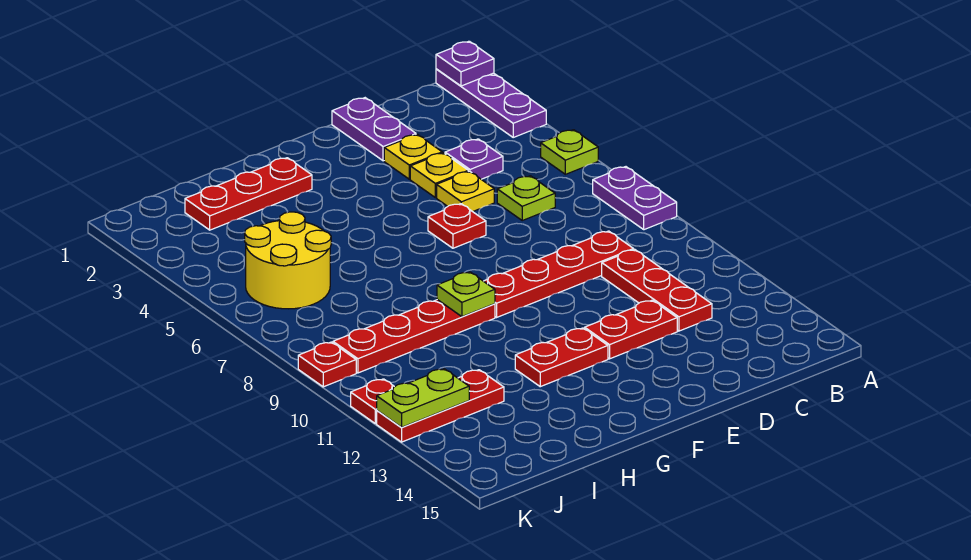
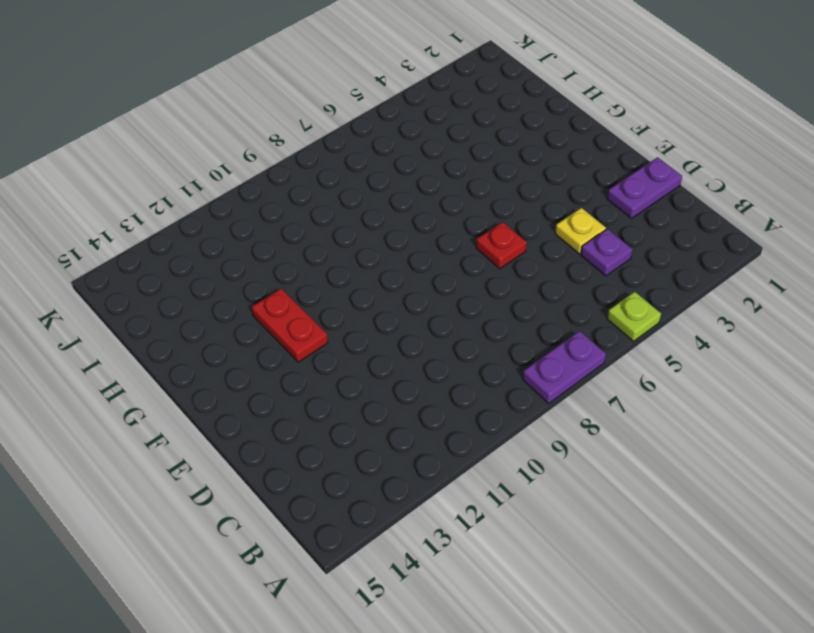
none -> purple 1x3 plate [436,69,546,137]
none -> lime 1x1 plate [497,176,555,220]
none -> red 1x4 plate [484,231,634,317]

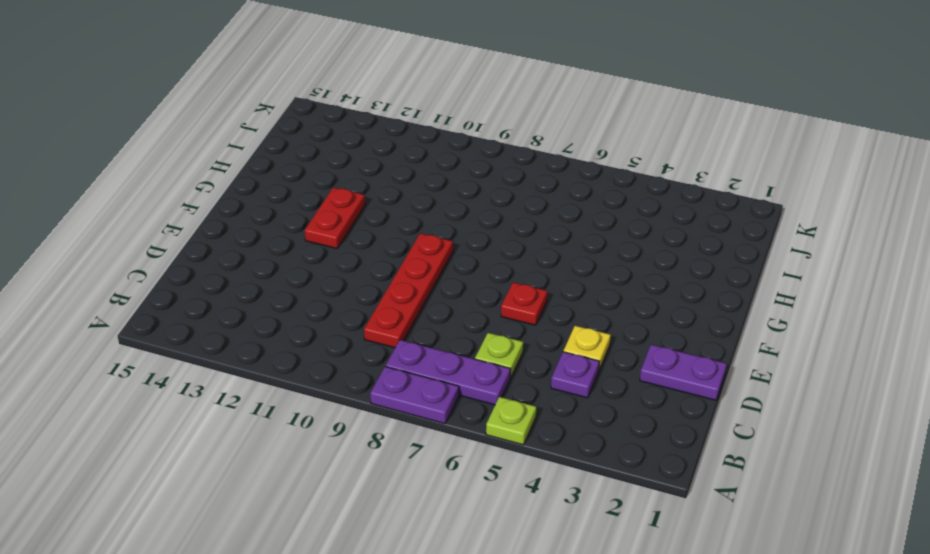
purple 1x3 plate [386,340,511,405] -> purple 1x3 plate moved to [436,69,546,137]
none -> red 1x3 plate [602,250,712,331]
none -> yellow 1x1 plate [384,134,442,179]
none -> yellow 1x1 plate [437,171,494,212]

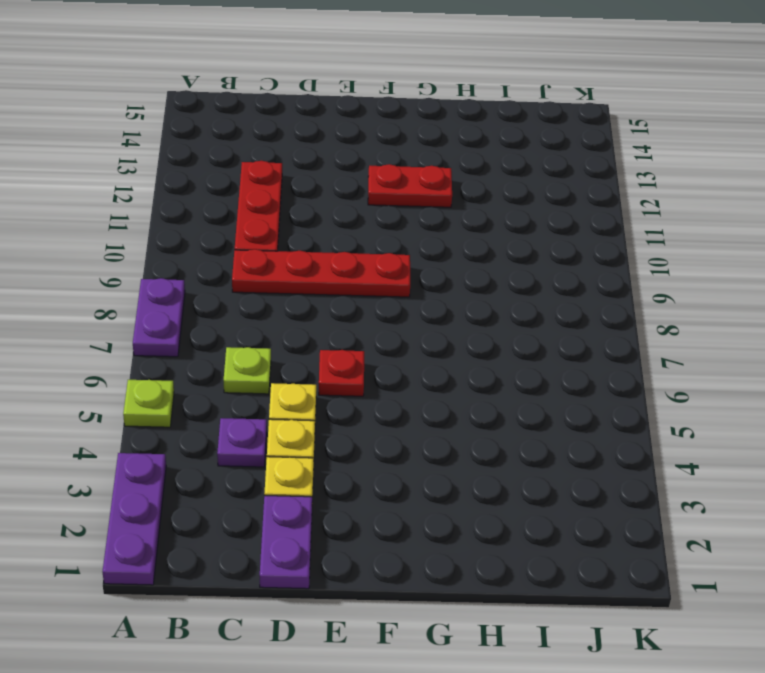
none -> red 1x2 plate [585,300,677,359]
none -> red 1x3 plate [185,158,312,230]
none -> red 1x4 plate [333,300,495,373]

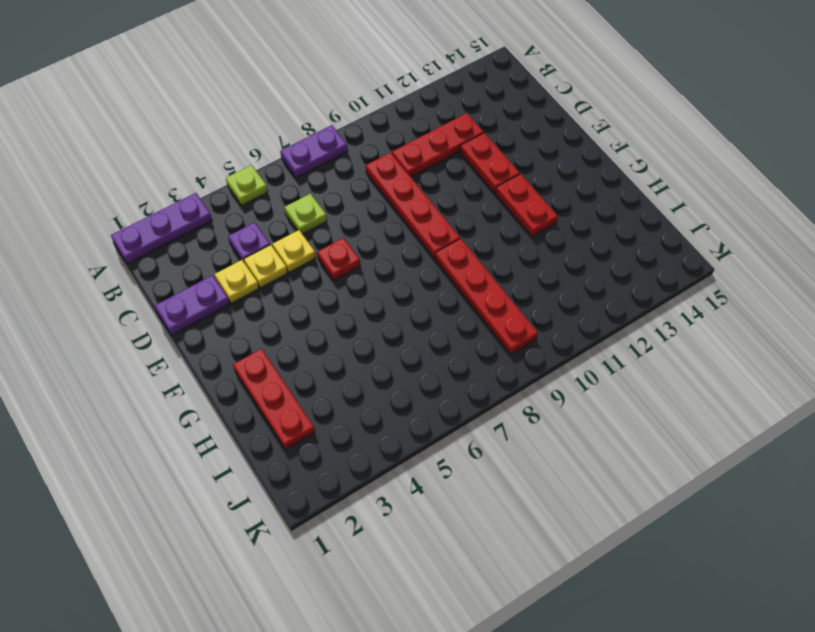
none -> yellow 2x2 round brick [245,212,331,309]
none -> red 1x3 plate [377,370,504,442]
none -> red 1x1 plate [298,342,356,387]

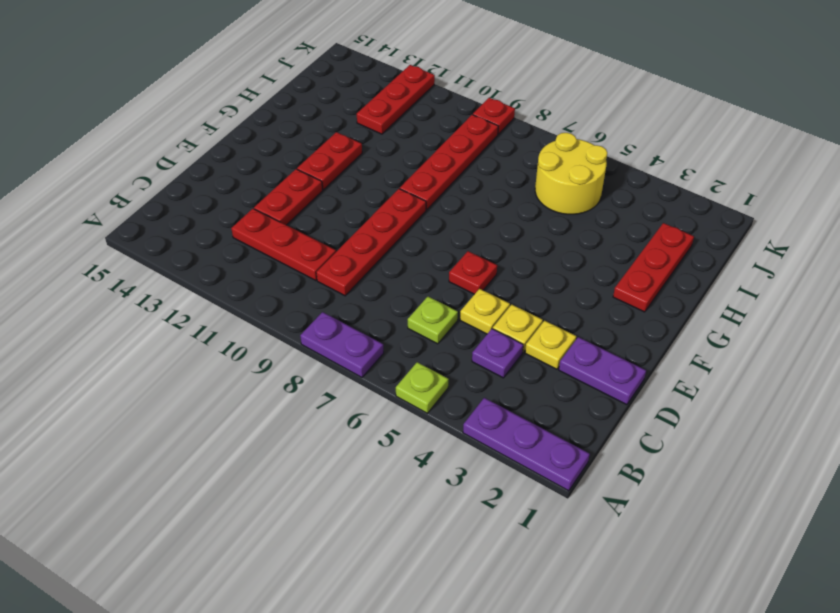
none -> red 1x1 plate [351,379,394,424]
none -> purple 1x1 plate [436,41,494,86]
none -> lime 1x1 plate [437,272,495,317]

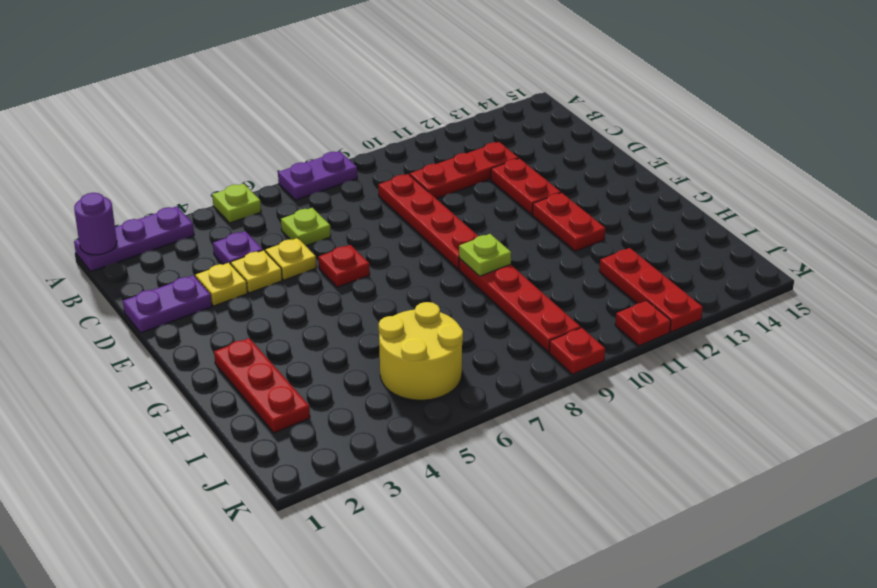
purple 1x1 round brick [74,193,117,255] -> purple 1x1 plate [436,41,494,86]
none -> lime 1x2 plate [377,369,469,427]

